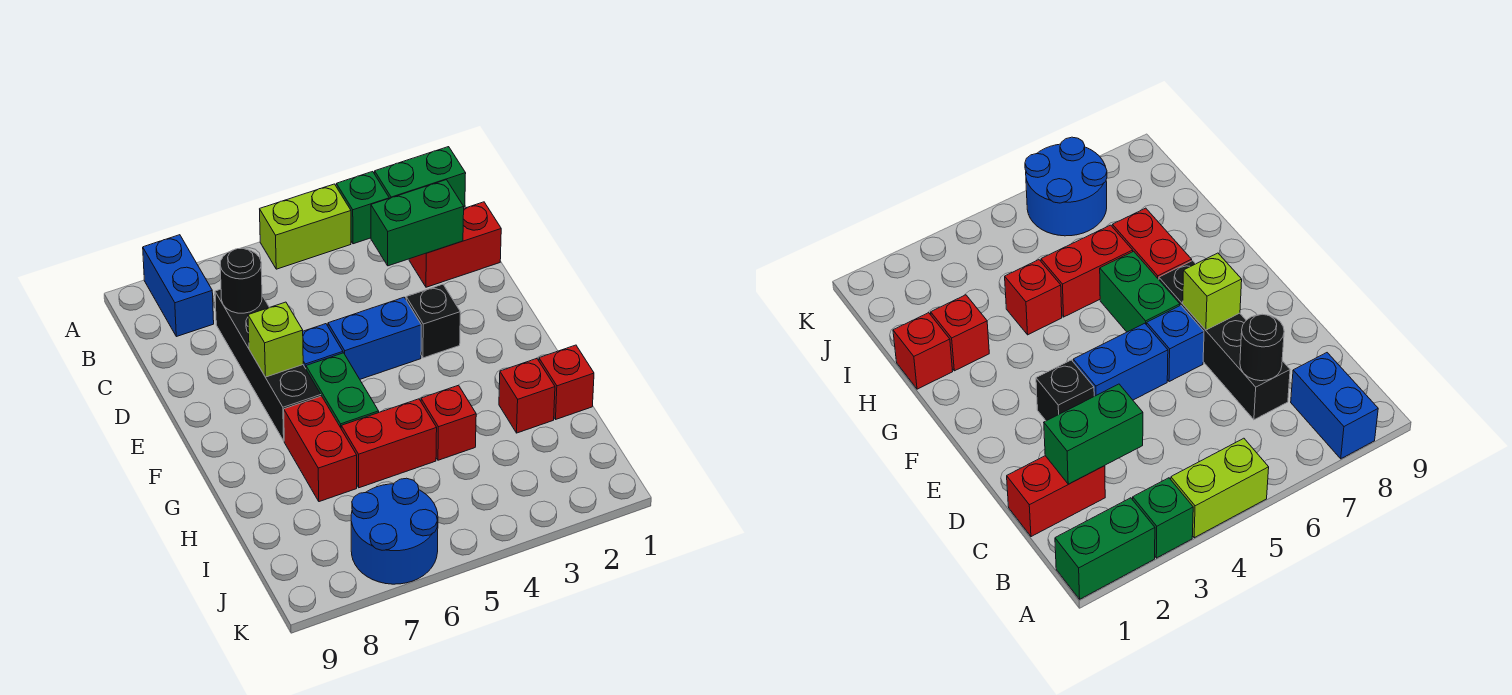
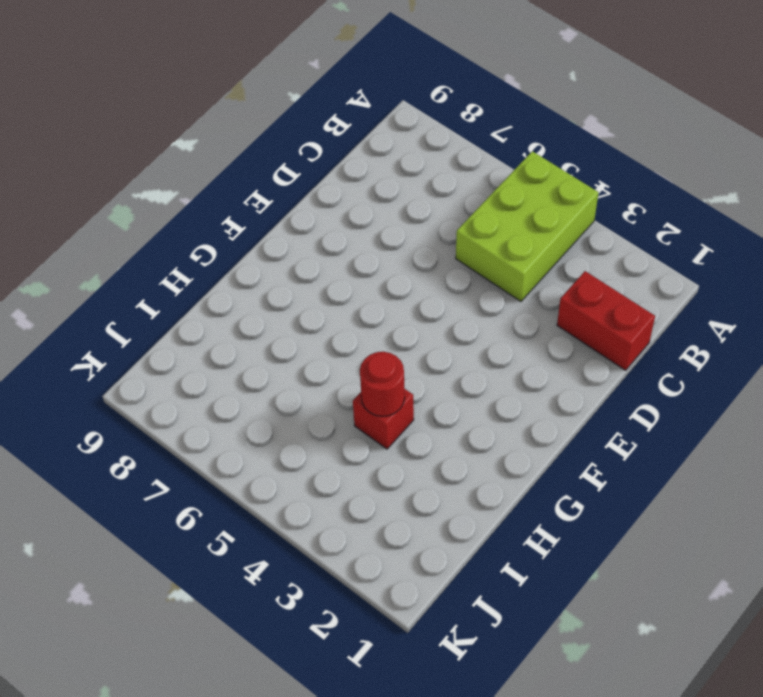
lime 2x3 brick [456,151,599,301] -> lime 1x2 brick [260,184,351,269]
red 1x1 round brick [360,352,405,416] -> none
none -> green 1x2 brick [375,147,466,207]
none -> green 1x1 brick [336,172,389,244]
none -> blue 1x2 brick [143,235,214,337]

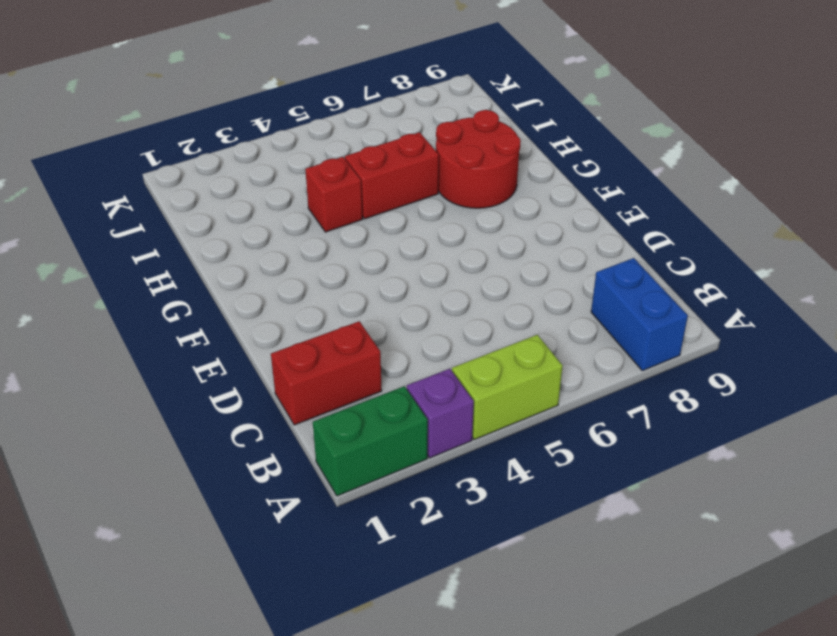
purple 1x1 brick [407,369,474,458] -> green 1x1 brick [336,172,389,244]
red 2x2 round brick [436,110,521,208] -> red 1x2 brick [284,396,357,502]
none -> black 1x4 brick [215,289,321,441]
none -> black 1x1 brick [406,284,460,358]
none -> blue 1x2 brick [328,297,421,379]

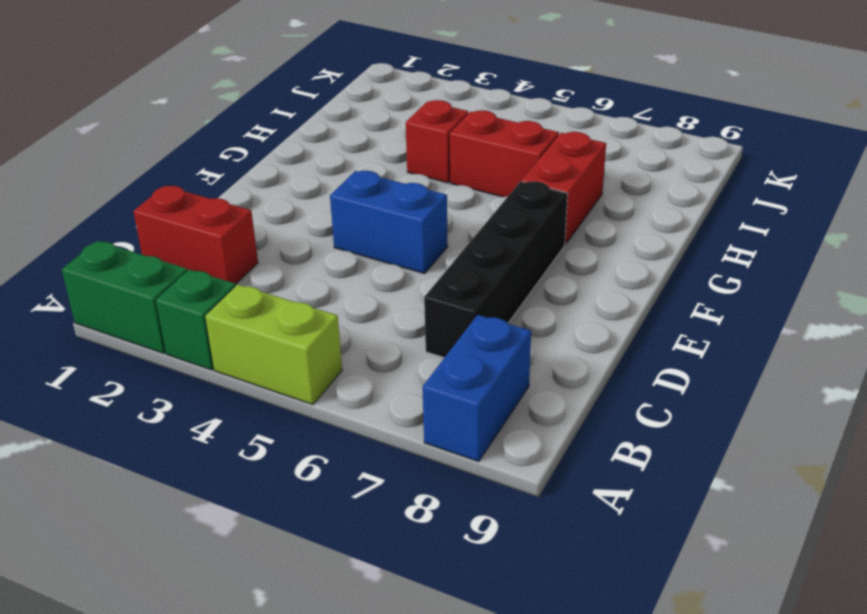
none -> black 1x1 brick [406,284,460,358]
none -> blue 1x1 brick [303,324,343,368]
none -> green 1x2 brick [306,353,379,427]

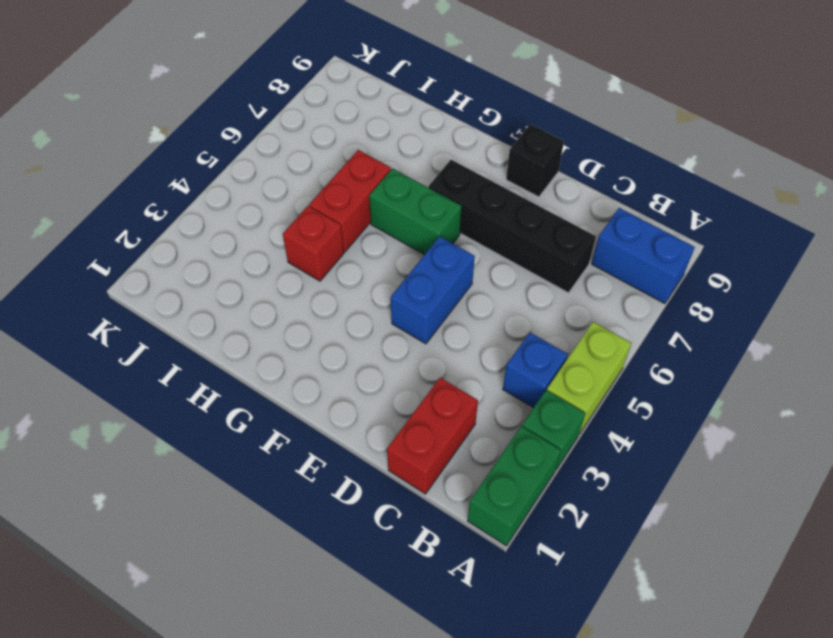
blue 1x1 brick [503,333,568,408] -> blue 1x1 brick moved to [303,324,343,368]
black 1x1 brick [506,124,564,197] -> black 1x1 brick moved to [406,284,460,358]
none -> red 1x2 brick [284,396,357,502]
none -> red 1x1 brick [539,345,594,419]
none -> red 1x1 brick [499,358,555,433]

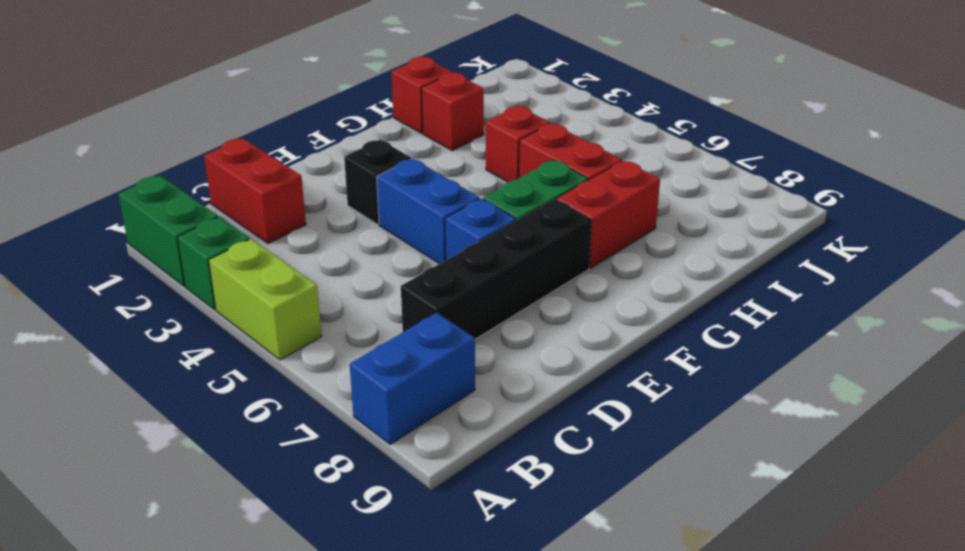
none -> blue 2x2 round brick [351,478,438,584]
none -> green 1x2 brick [371,180,464,266]
none -> black 1x1 round brick [220,248,262,313]

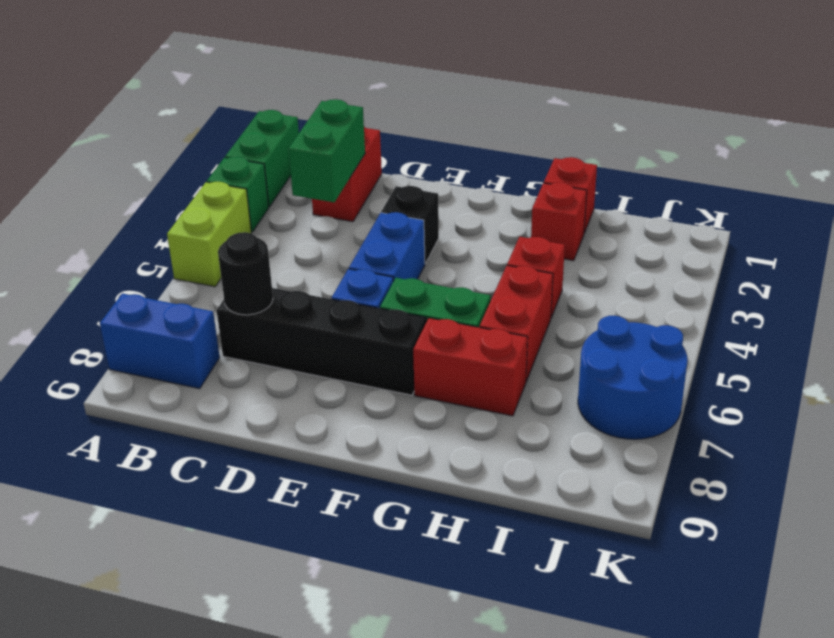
none -> lime 1x1 brick [248,302,303,377]

